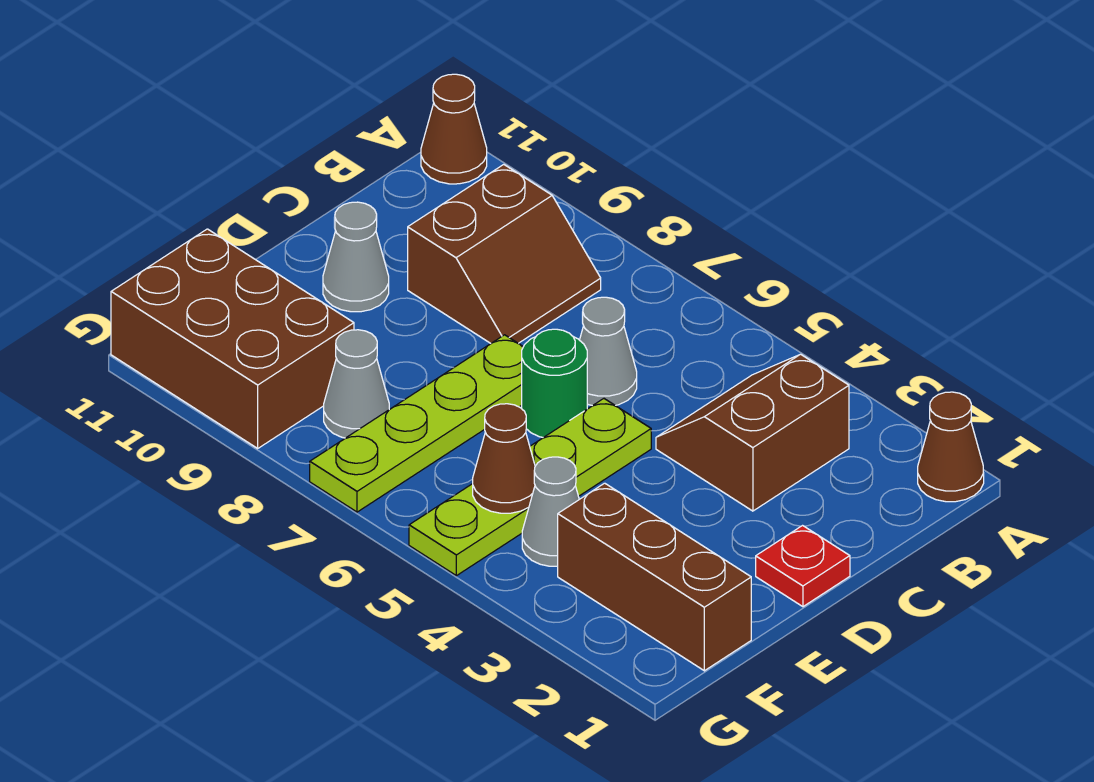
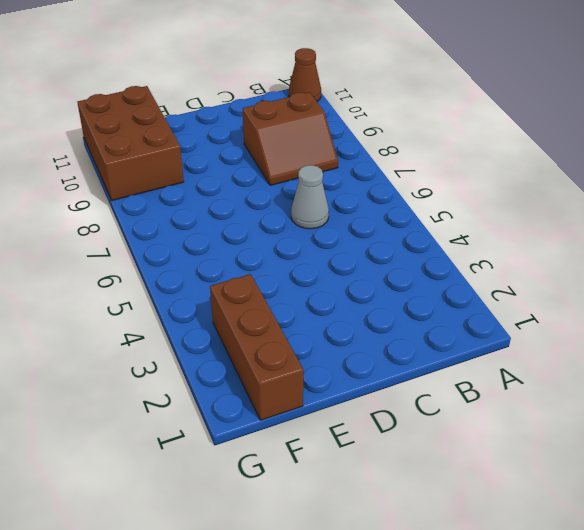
none -> brown 1x1 cone [918,392,984,502]
none -> brown 2x2 slope [656,354,849,511]
none -> red 1x1 plate [756,526,850,607]

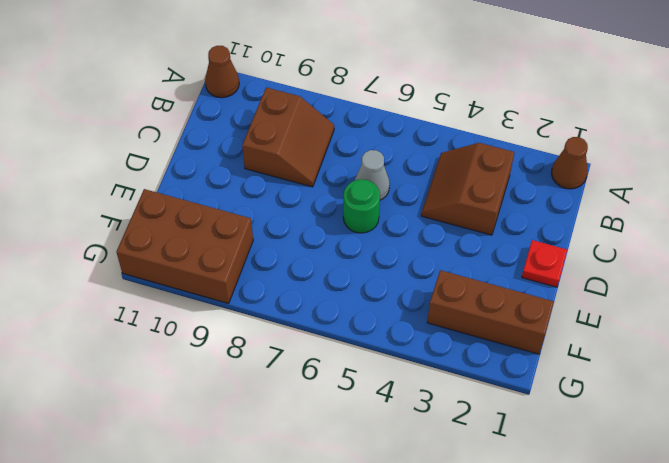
none -> lime 1x4 plate [409,399,651,576]
none -> lime 1x4 plate [310,335,523,512]
none -> grey 1x1 cone [323,202,389,312]

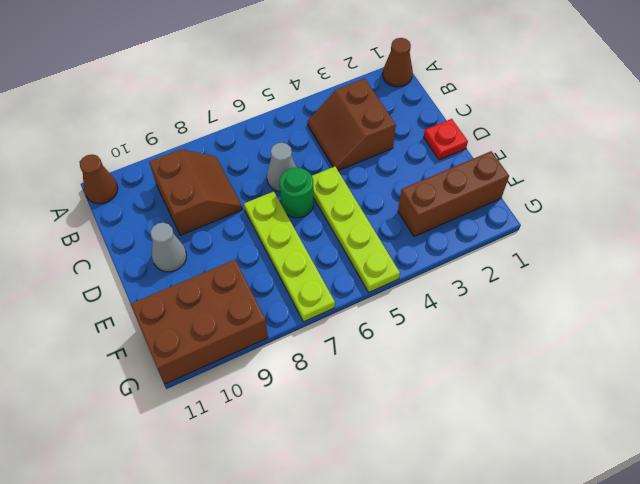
none -> grey 1x1 cone [522,457,579,566]
none -> grey 1x1 cone [324,330,389,438]
none -> brown 1x1 cone [473,404,535,513]

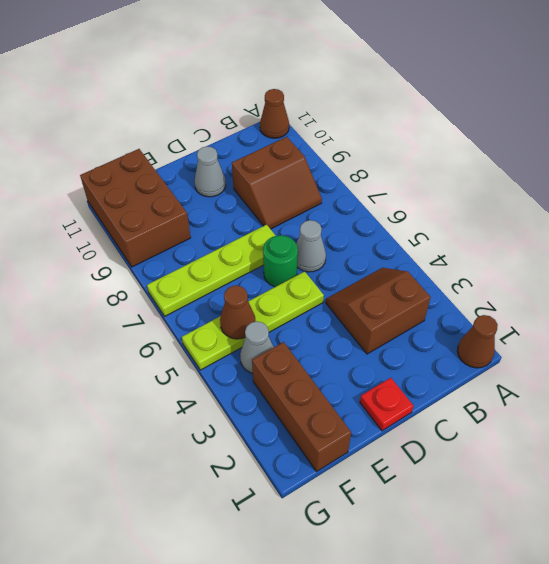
none -> grey 1x1 cone [324,330,389,438]

